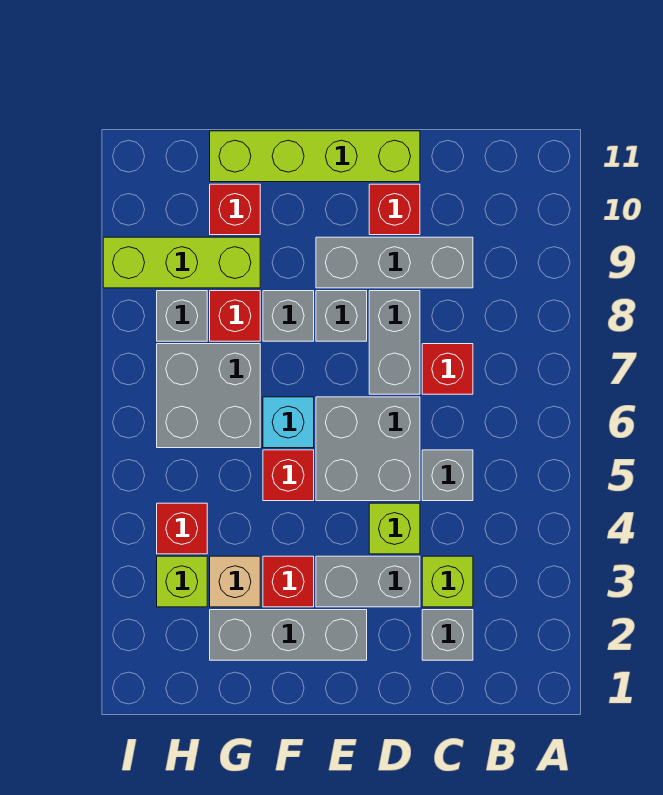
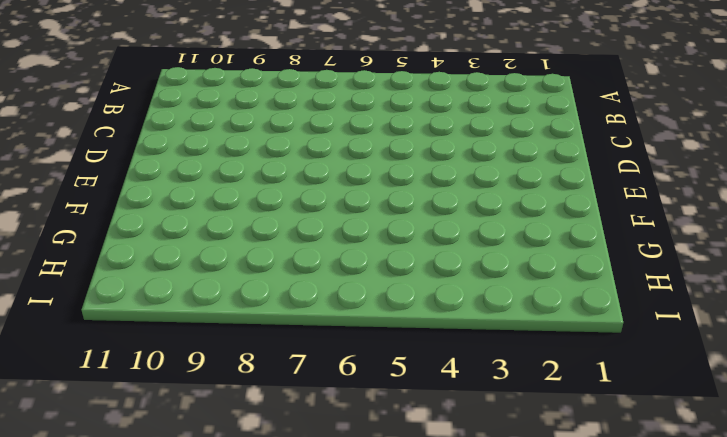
none -> grey 1x1 brick [422,610,473,660]
none -> lime 1x1 brick [422,556,473,607]
none -> grey 1x1 brick [422,450,473,501]

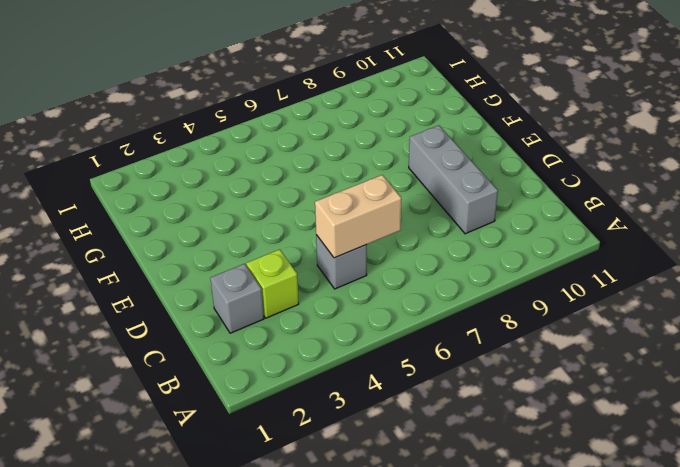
tan 1x2 brick [315,175,401,258] -> none
none -> red 1x1 brick [422,344,473,394]
none -> grey 1x2 brick [316,556,420,607]
none -> lime 1x1 brick [369,503,420,554]

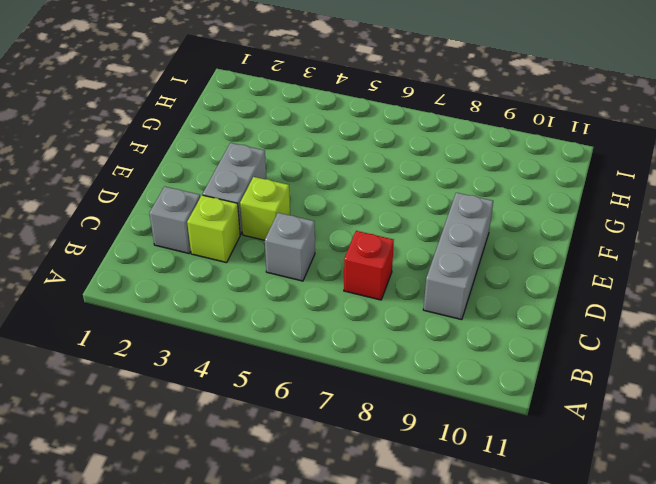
none -> grey 2x2 brick [316,397,420,501]
none -> grey 1x2 brick [369,291,420,394]
none -> red 1x1 brick [369,184,420,235]

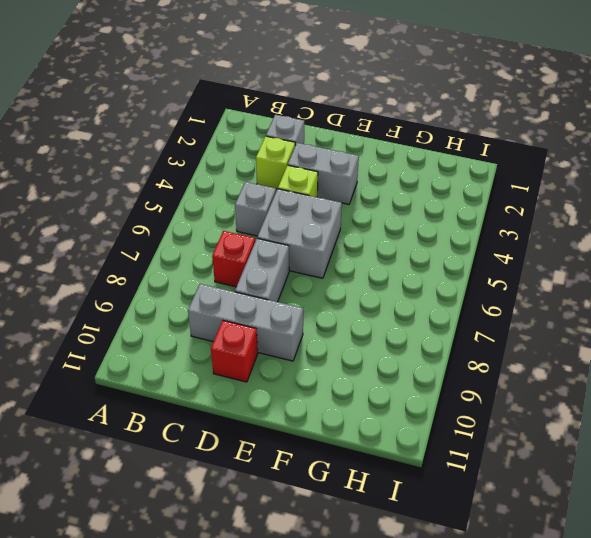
none -> lime 1x4 brick [210,131,420,182]
none -> grey 1x3 brick [210,610,367,660]
none -> grey 1x1 brick [316,291,367,341]

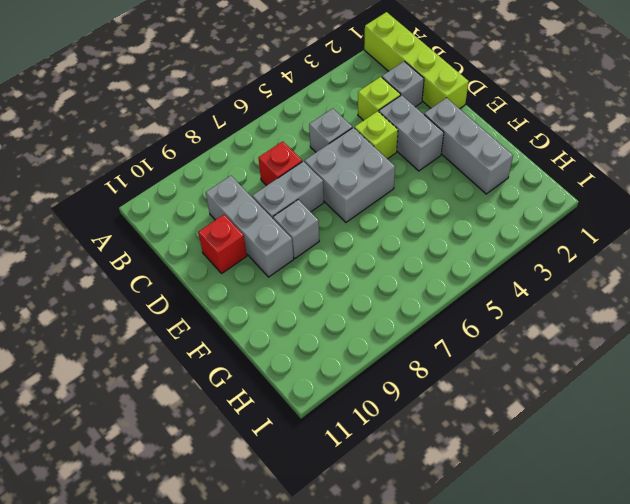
lime 1x4 brick [364,12,469,109] -> lime 1x4 brick moved to [210,131,420,182]
none -> red 1x1 brick [263,556,314,607]
none -> red 1x1 brick [263,450,314,501]
none -> cyan 1x1 brick [263,397,314,448]

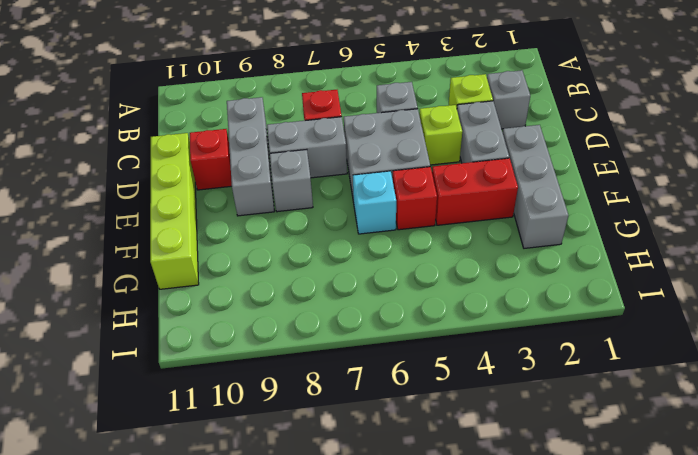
red 1x2 brick [432,158,518,225] -> red 1x1 brick [263,556,314,607]
none -> grey 1x1 brick [263,291,314,341]
none -> tan 1x1 brick [210,556,260,607]
none -> grey 2x2 brick [157,344,260,448]

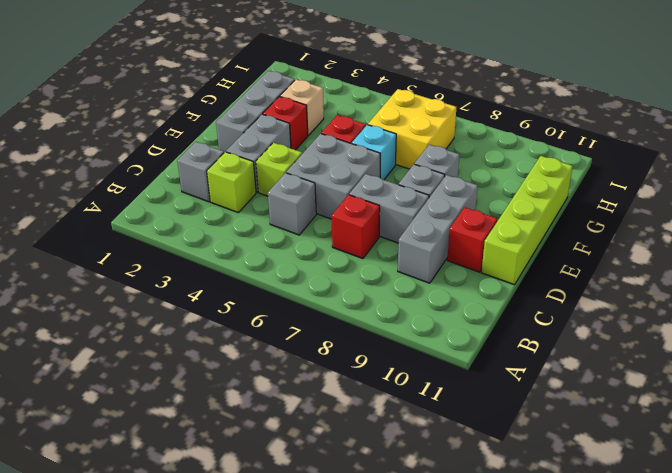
yellow 2x2 brick [368,89,456,169] -> grey 2x2 brick [157,344,260,448]
none -> red 1x1 brick [210,291,260,341]
none -> lime 1x3 brick [103,237,260,288]
none -> red 1x1 brick [210,184,260,235]

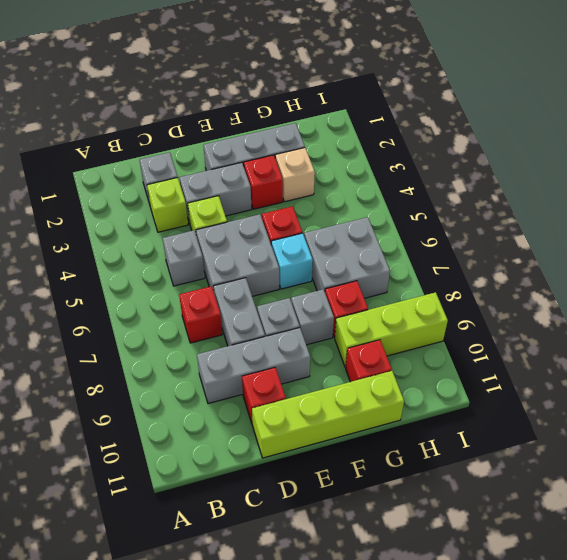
none -> lime 1x1 brick [157,556,207,607]
none -> red 1x1 brick [157,503,207,554]
none -> grey 1x1 brick [157,291,207,341]

